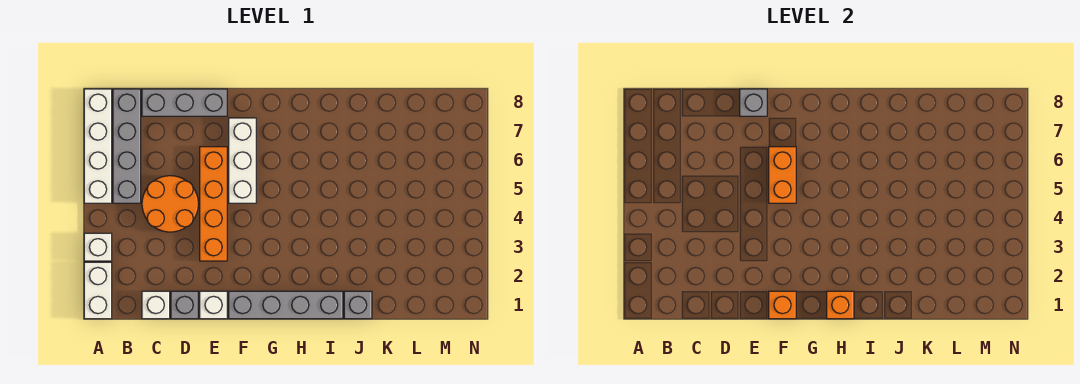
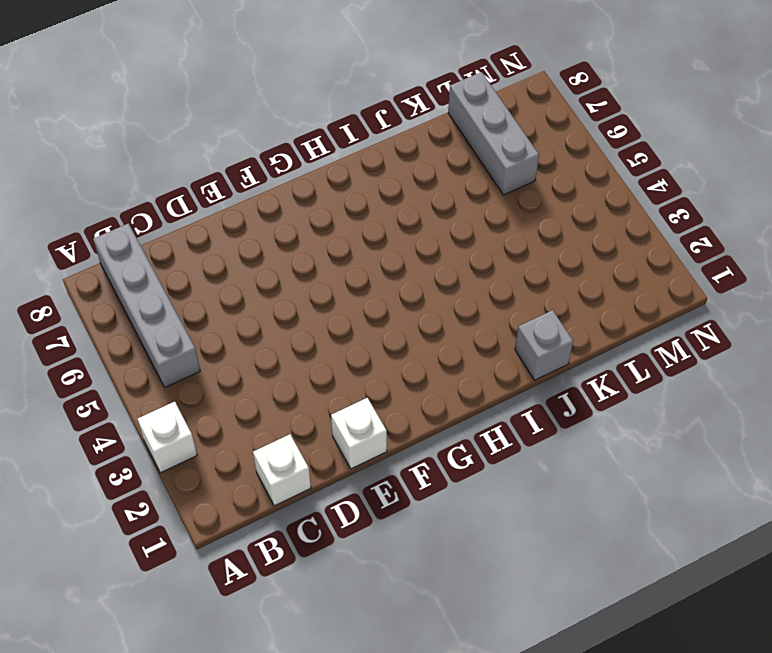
grey 1x3 brick [448,72,539,195] -> grey 1x3 brick turned to [142,89,227,116]
none -> white 1x2 brick [84,262,112,319]
none -> white 1x4 brick [84,89,112,203]
none -> orange 2x2 round brick [142,176,198,232]

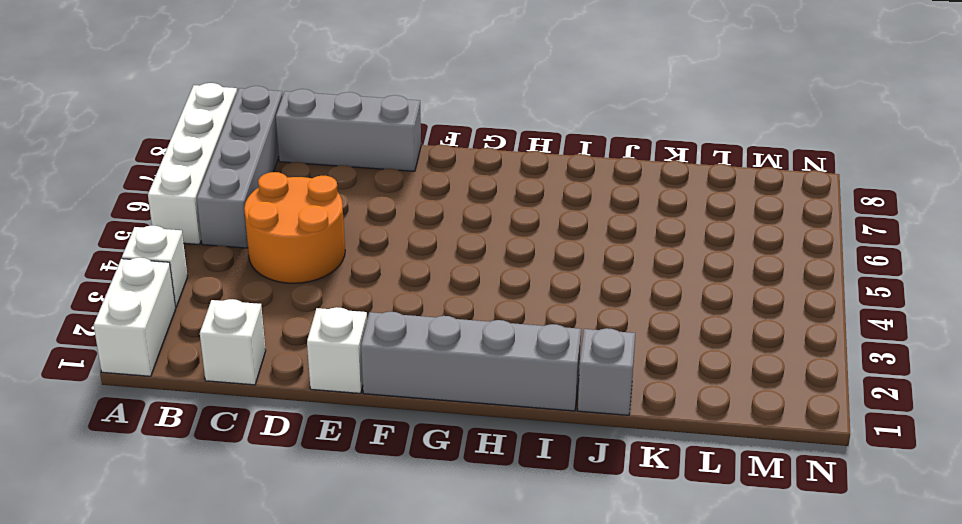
none -> grey 1x1 brick [171,291,198,319]
none -> orange 1x4 brick [200,147,227,261]
none -> white 1x3 brick [229,118,256,203]

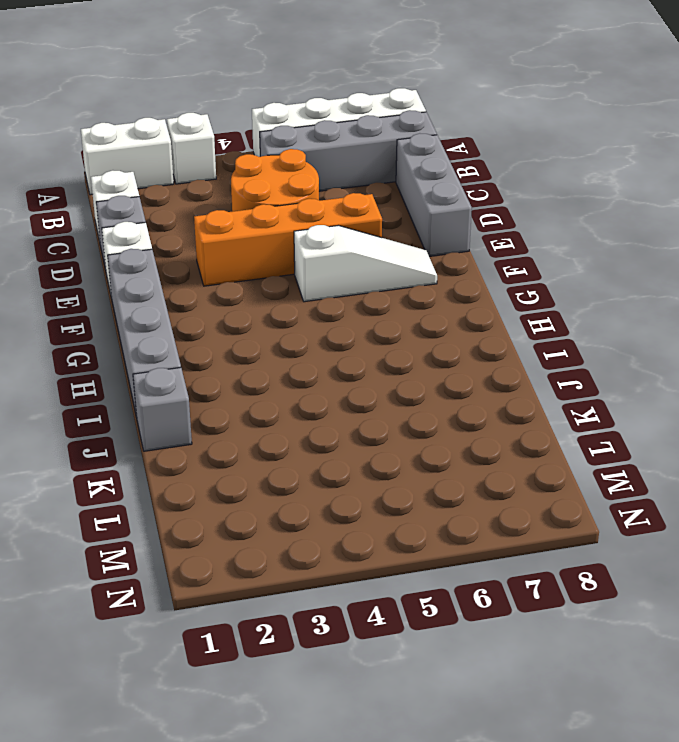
white 1x3 slope [294,225,437,302] -> white 1x3 brick [229,118,256,203]
none -> grey 1x1 brick [740,89,767,116]
none -> orange 1x1 brick [769,291,796,319]
none -> orange 1x2 brick [769,147,796,203]

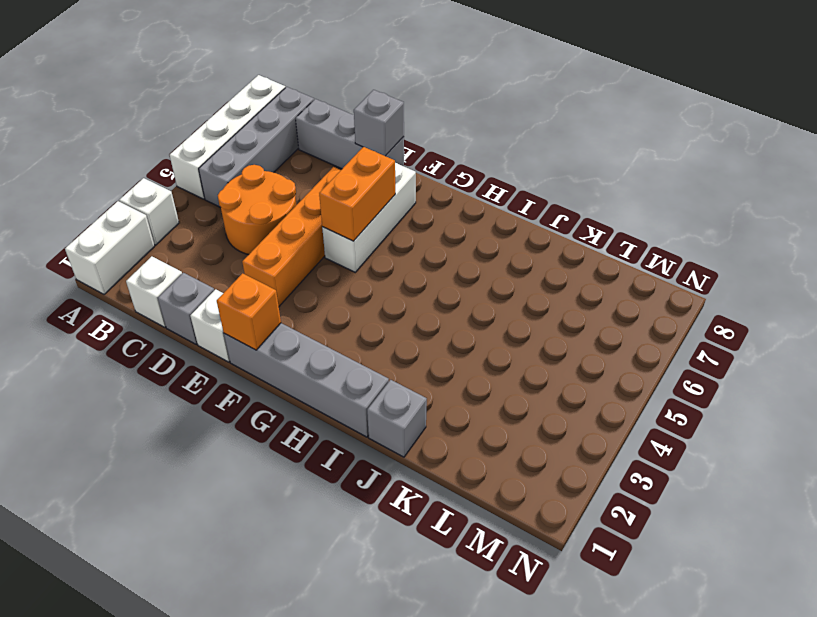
none -> orange 1x1 brick [827,291,854,319]

